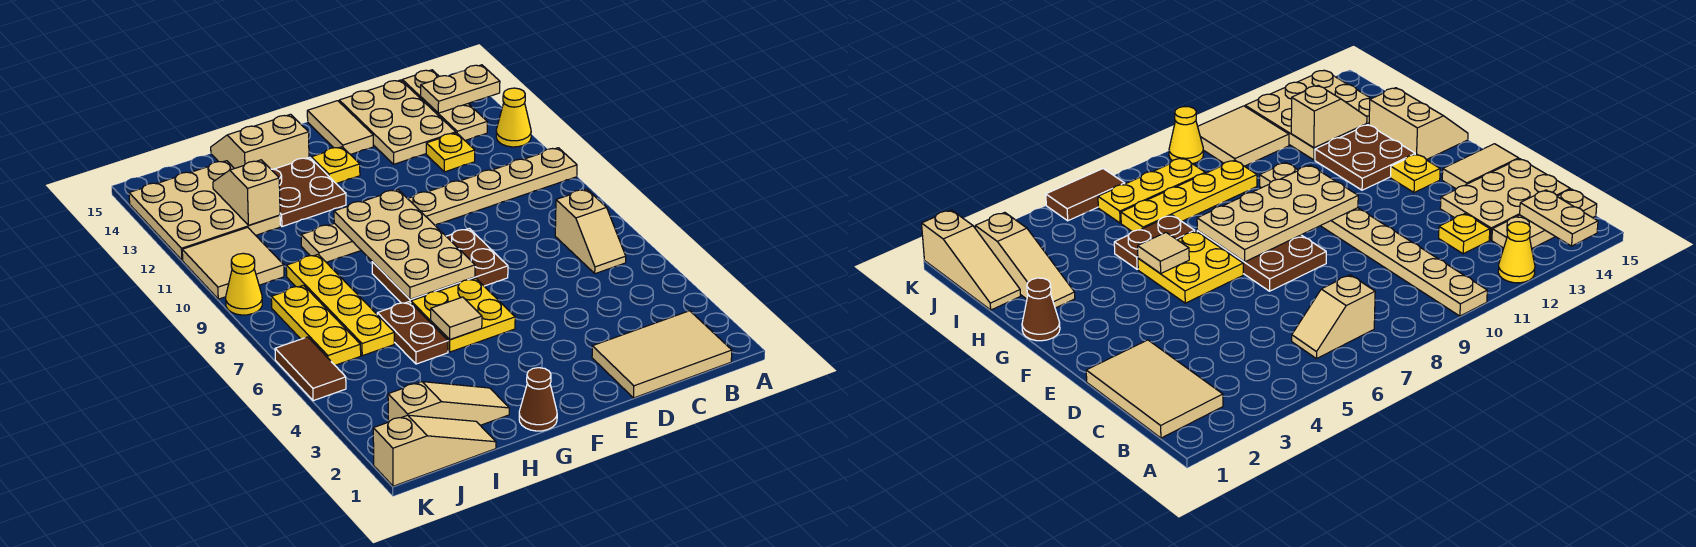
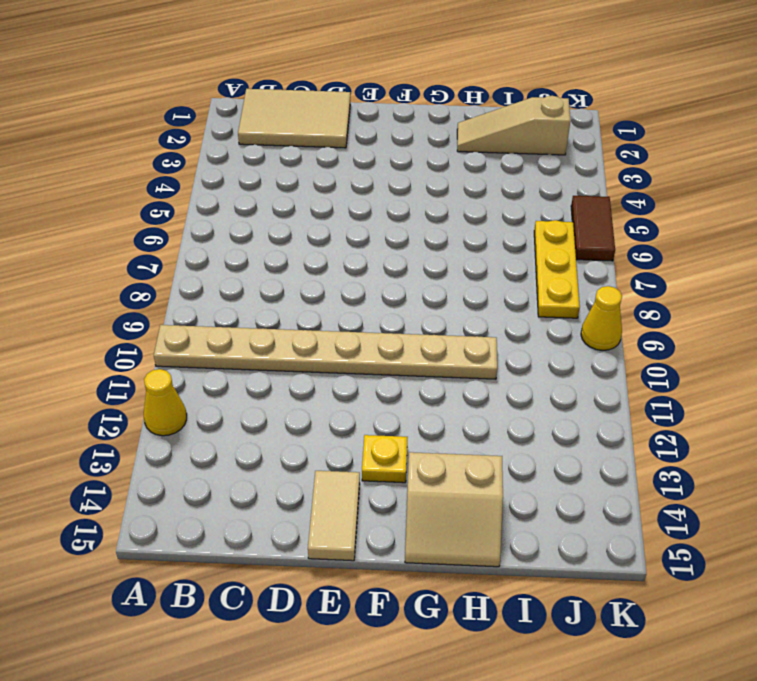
none -> tan 1x2 slope [555,189,626,274]
none -> tan 1x3 plate [402,70,487,140]
none -> yellow 1x1 plate [426,133,475,172]

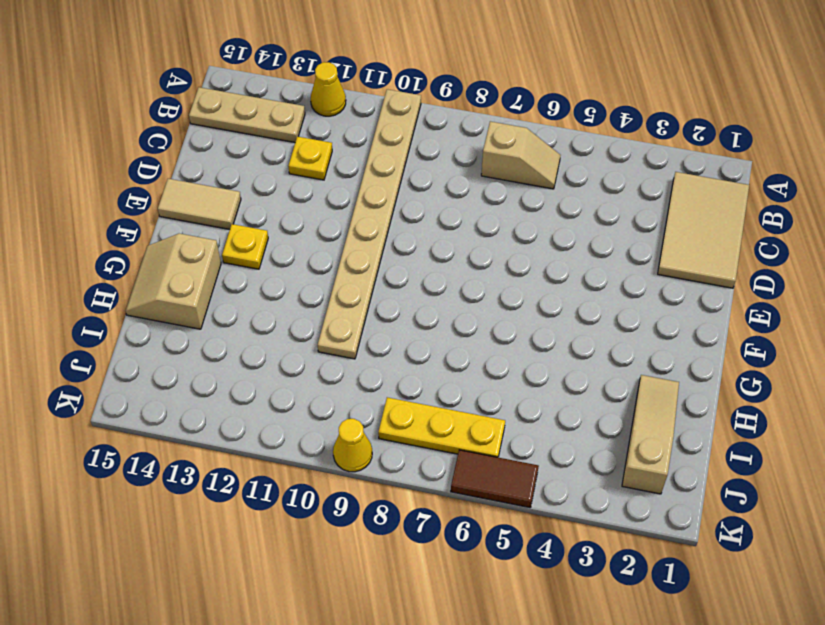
none -> tan 2x3 plate [339,80,456,164]
none -> brown 2x3 plate [372,228,508,303]
none -> yellow 2x2 plate [411,278,515,352]

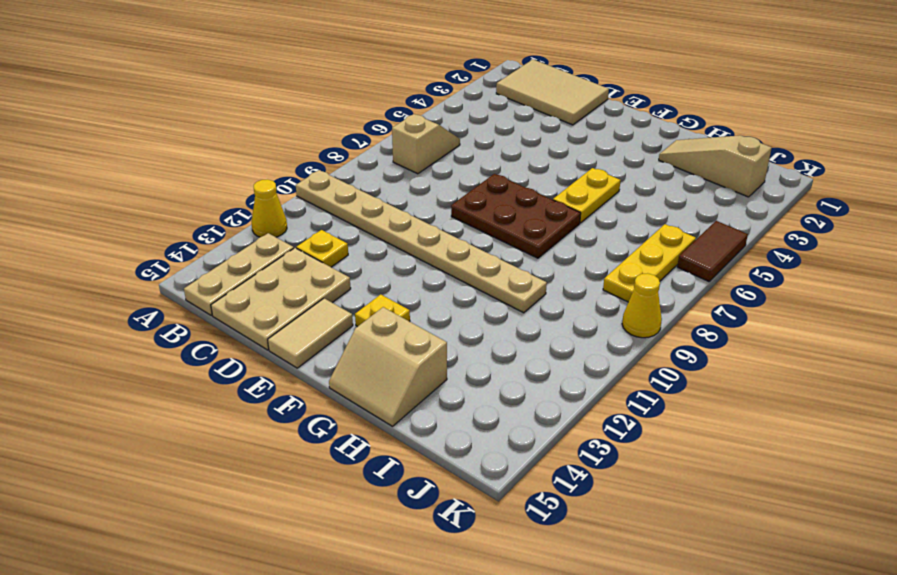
yellow 1x2 plate [553,168,621,223] -> yellow 2x2 plate [411,278,515,352]
none -> brown 1x1 cone [519,368,557,431]
none -> brown 2x2 plate [271,157,346,227]
none -> brown 1x2 plate [377,302,448,364]

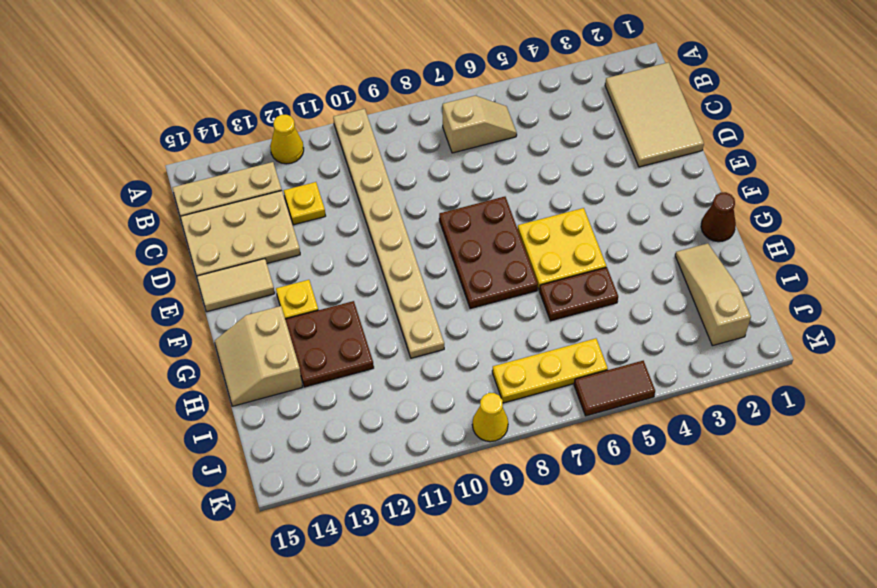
none -> tan 1x3 slope [373,415,496,486]
none -> yellow 1x4 plate [286,255,394,356]
none -> tan 3x3 plate [129,161,280,260]

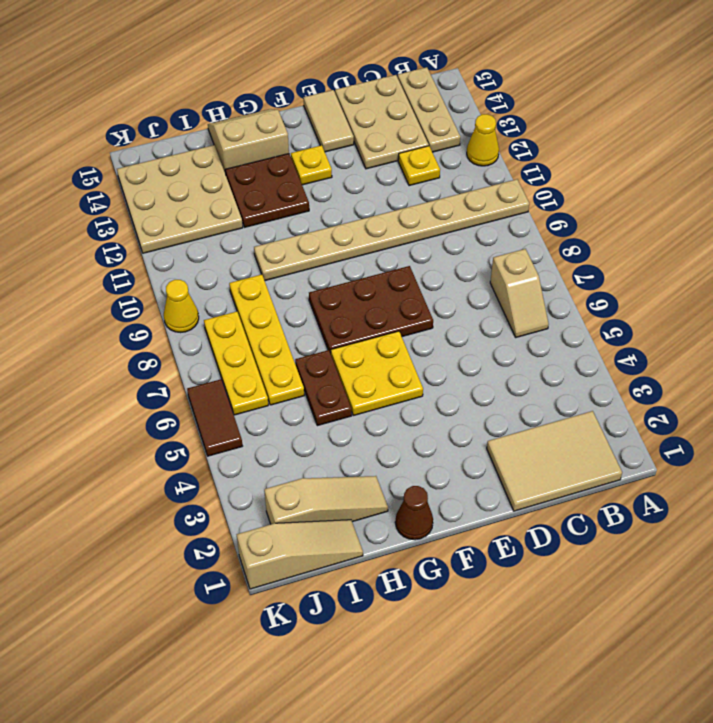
none -> tan 2x2 tile [182,227,284,299]
none -> tan 1x2 plate [421,65,500,113]
none -> tan 2x4 plate [334,190,475,300]

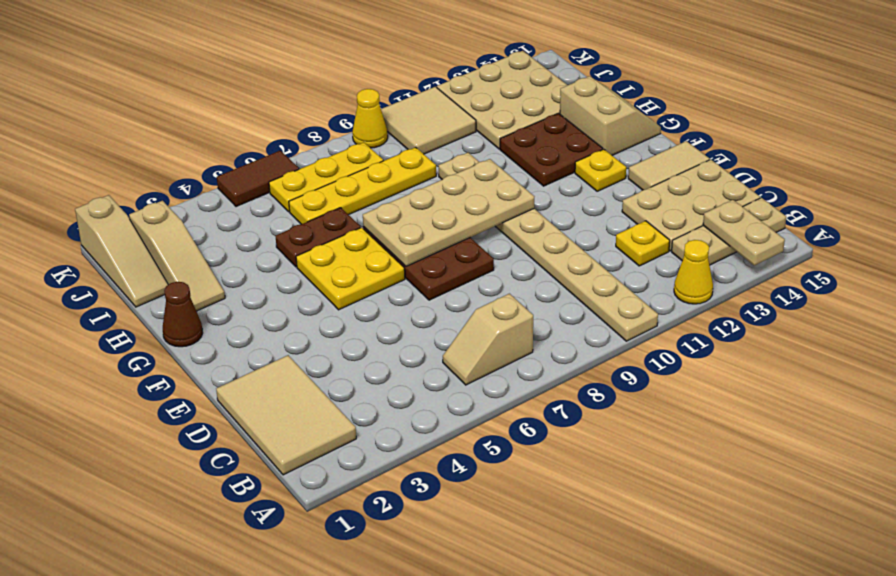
none -> tan 1x1 tile [431,297,482,340]
none -> tan 1x2 slope [213,160,280,225]

